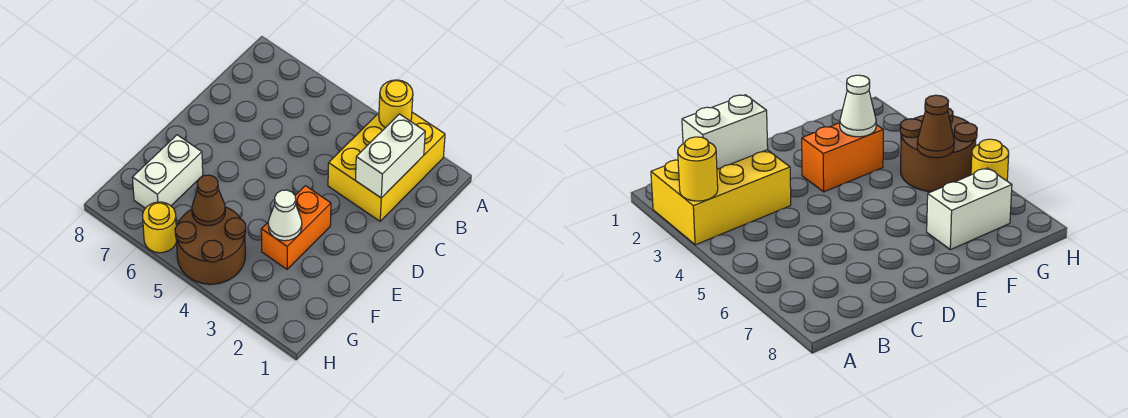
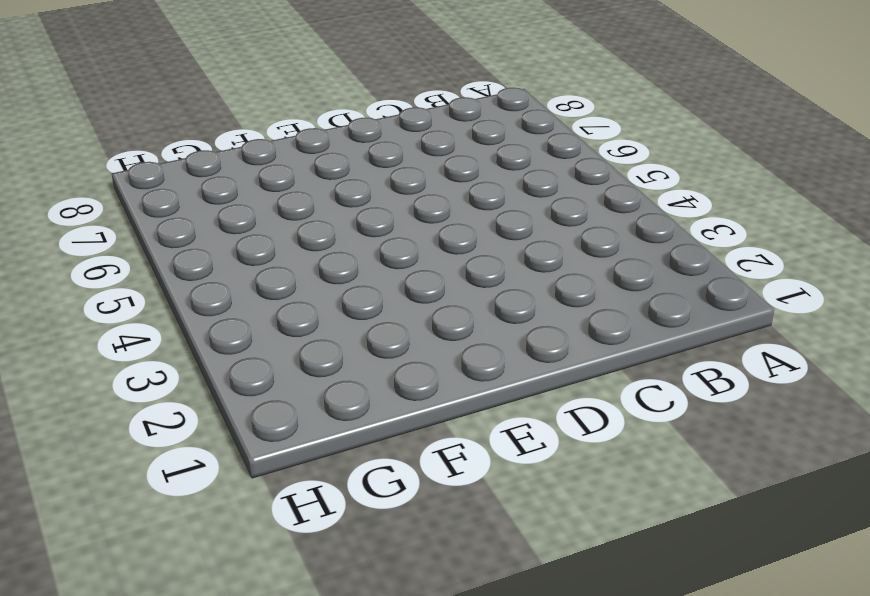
none -> yellow 2x3 brick [328,112,445,221]
none -> orange 1x2 brick [261,186,331,269]

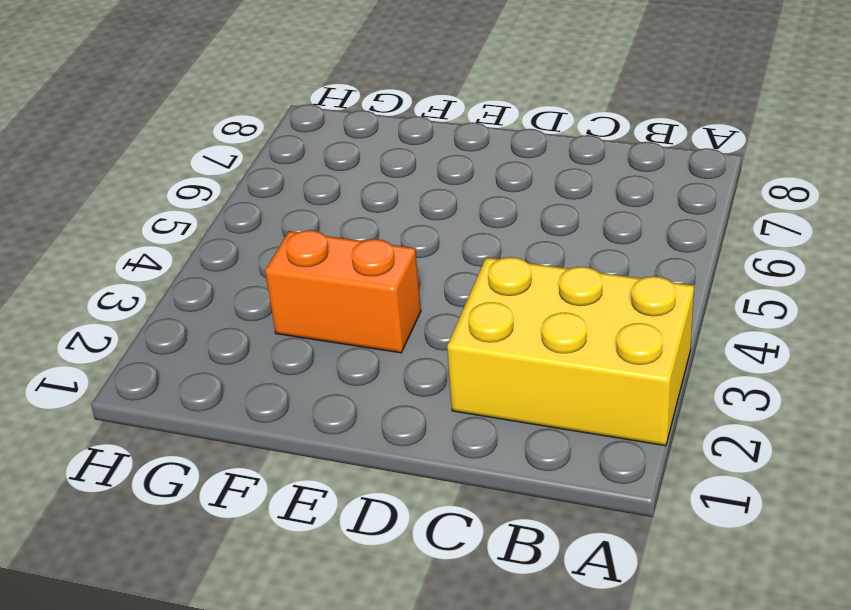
none -> white 1x2 brick [132,135,203,208]
none -> brown 2x2 round brick [175,207,246,284]

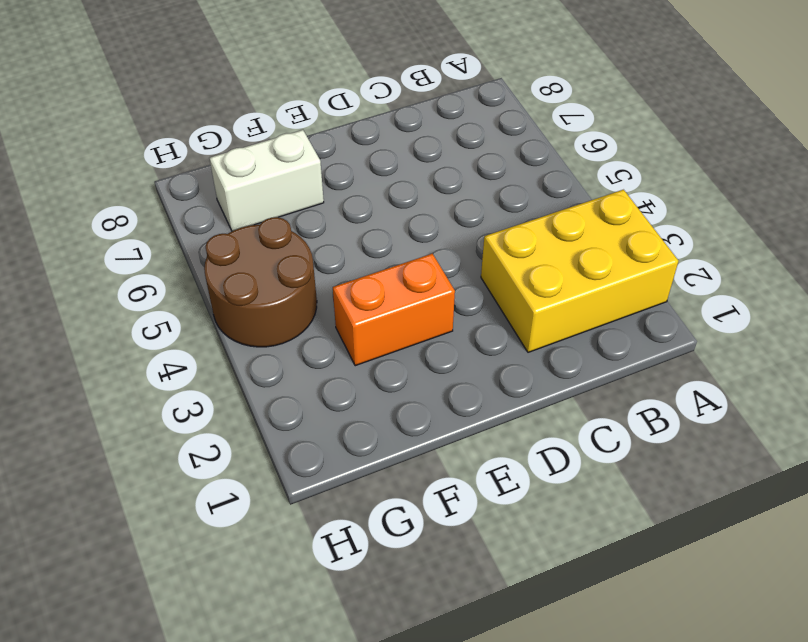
none -> yellow 1x1 round brick [143,202,177,253]
none -> yellow 1x1 round brick [379,80,413,128]

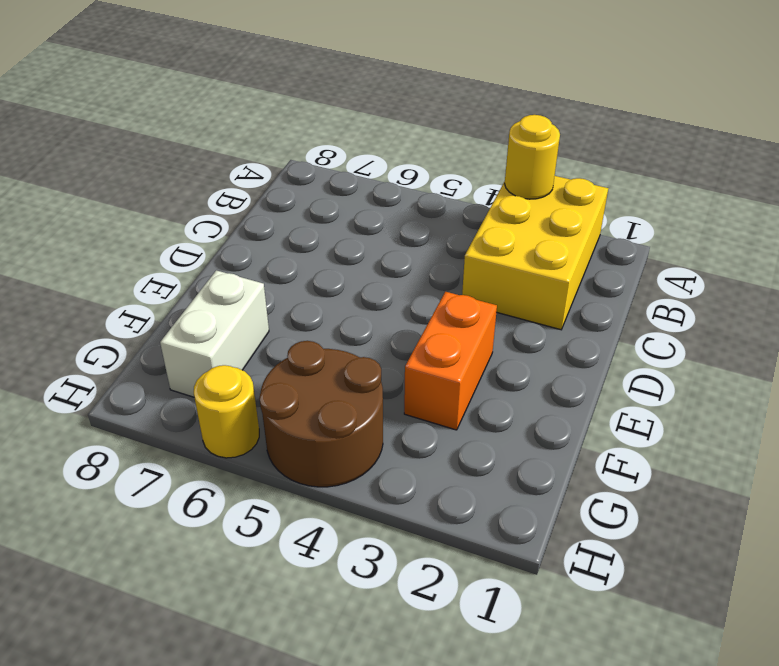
none -> white 1x2 brick [355,114,425,198]
none -> white 1x1 cone [268,190,302,241]

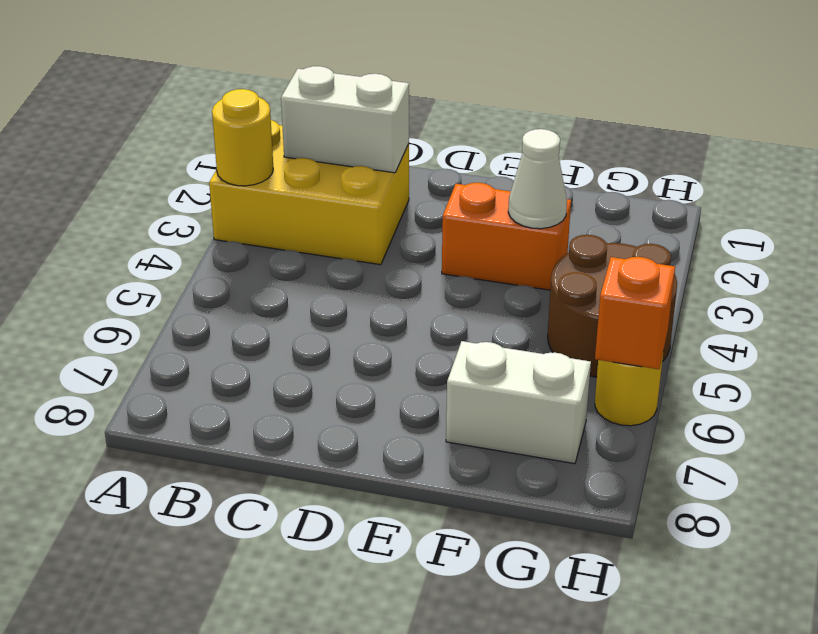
orange 1x1 brick [595,257,675,369] -> none
none -> brown 1x1 cone [192,175,225,226]

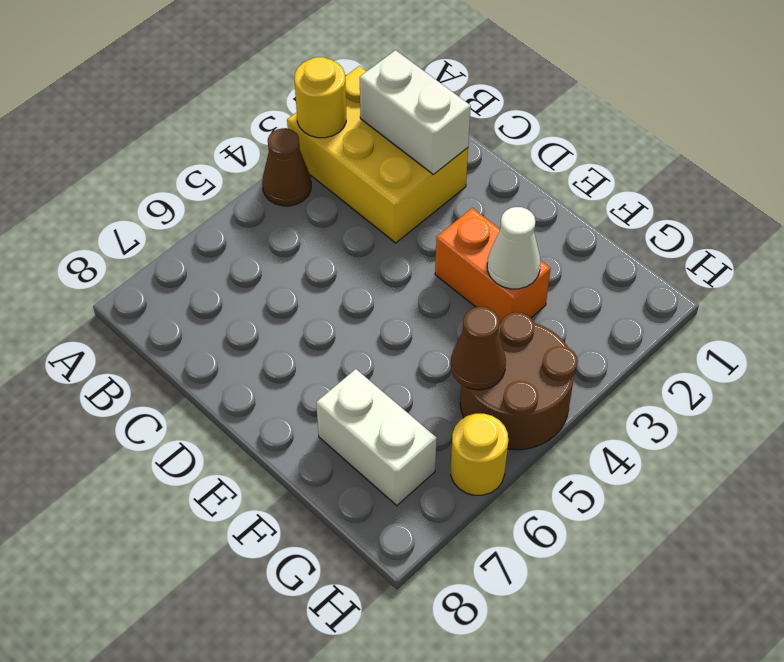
brown 1x1 cone [262,128,311,206] -> none

